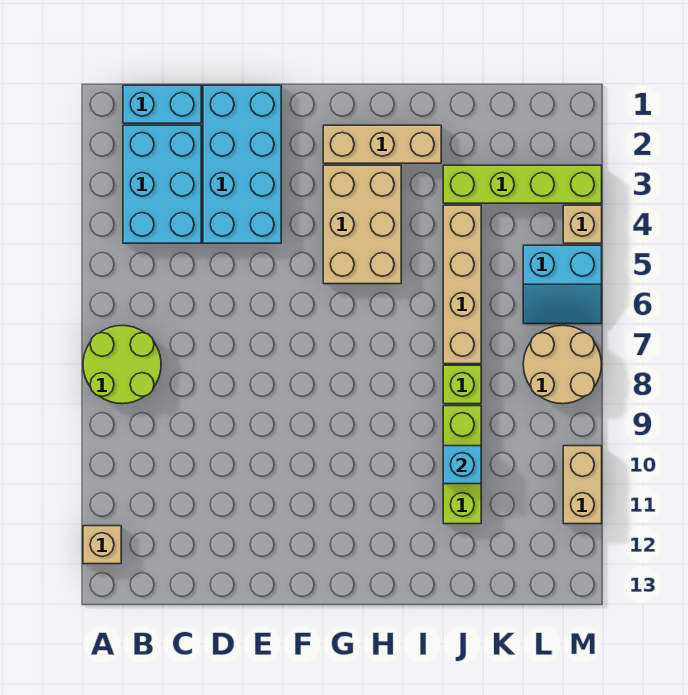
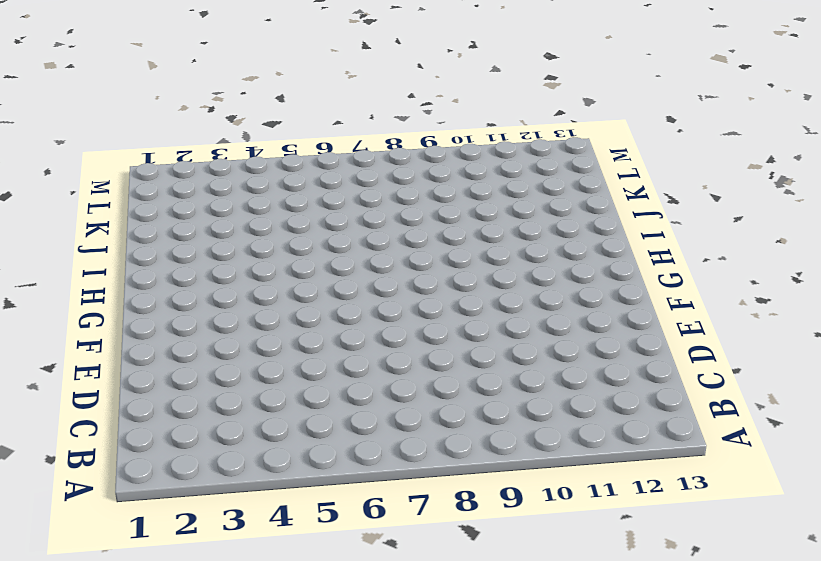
none -> lime 2x2 round brick [83,325,161,404]
none -> tan 1x1 brick [83,526,121,564]
none -> cyan 1x2 brick [123,85,201,123]

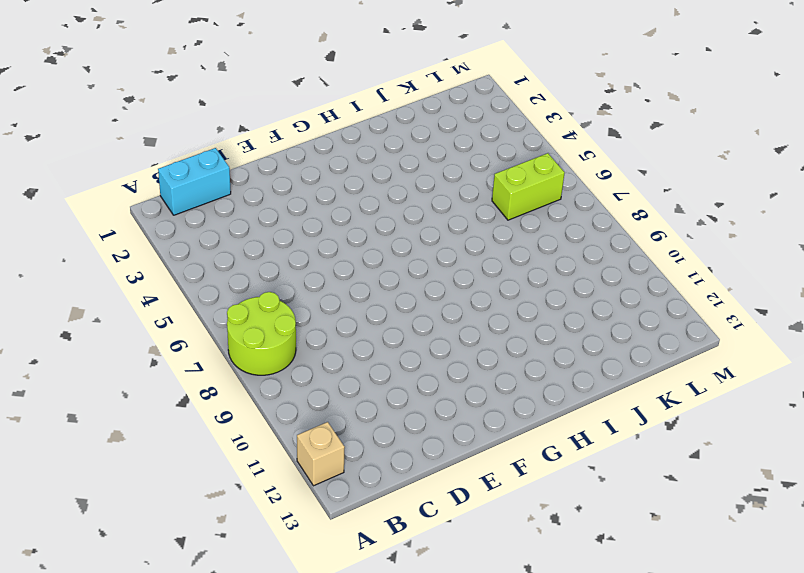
lime 1x2 brick [492,153,564,220] -> cyan 2x2 slope [523,245,602,324]
none -> cyan 2x3 brick [123,125,201,243]
none -> cyan 2x4 brick [203,85,281,243]
none -> tan 1x3 brick [323,125,441,163]

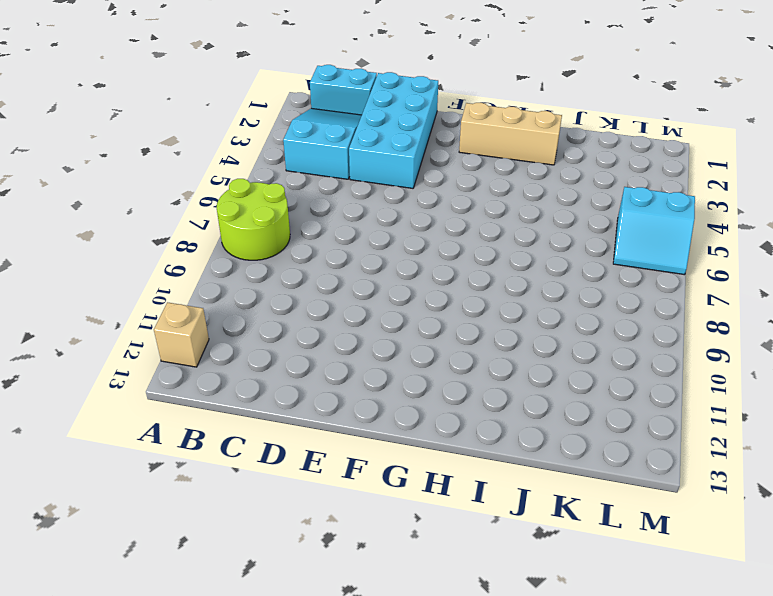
cyan 2x3 slope [283,108,362,179] -> cyan 2x3 brick [123,125,201,243]
none -> tan 2x3 brick [323,165,401,284]
none -> lime 1x4 brick [443,165,602,203]
none -> tan 1x4 brick [443,205,481,364]

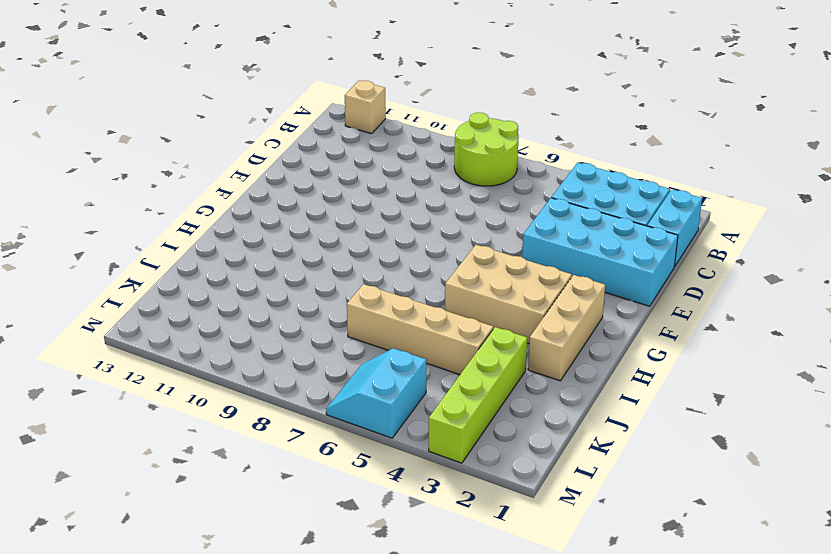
none -> lime 1x1 brick [443,365,481,404]
none -> lime 1x3 brick [443,406,481,524]
none -> tan 2x2 round brick [523,325,602,404]

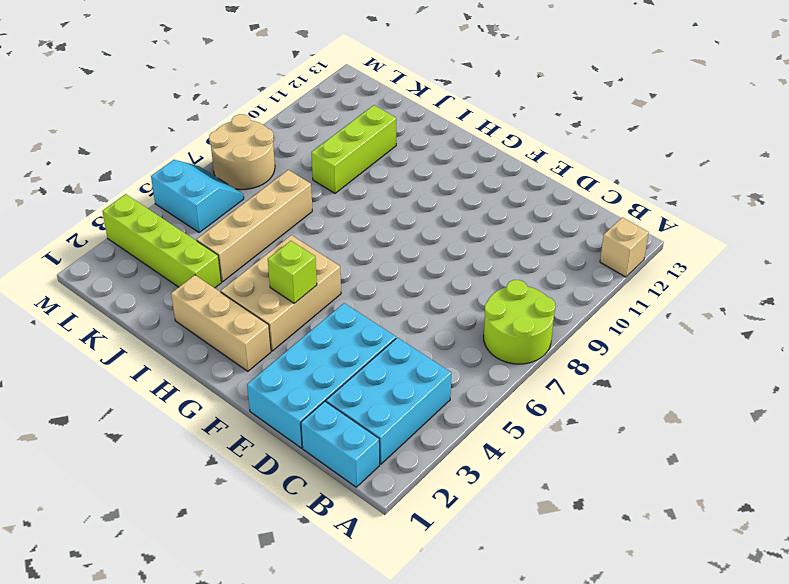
lime 1x1 brick [268,241,317,303] -> lime 1x1 brick moved to [443,365,481,404]
none -> tan 1x1 brick [563,205,602,243]
none -> tan 1x2 brick [563,446,602,524]
none -> cyan 1x1 brick [443,446,481,484]

